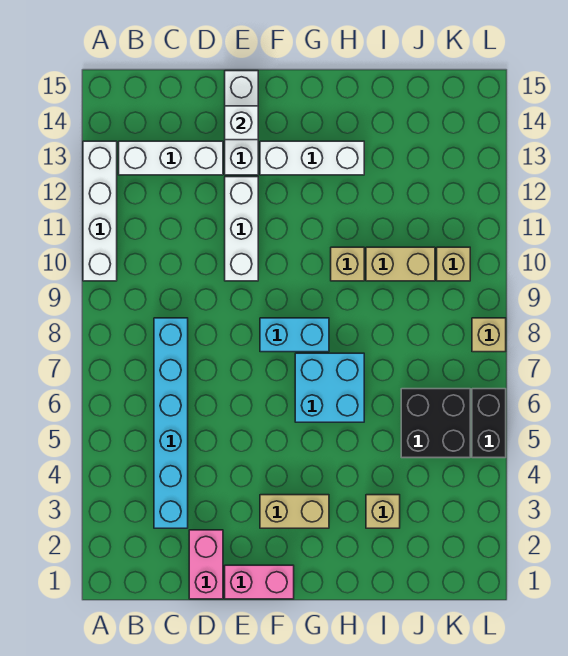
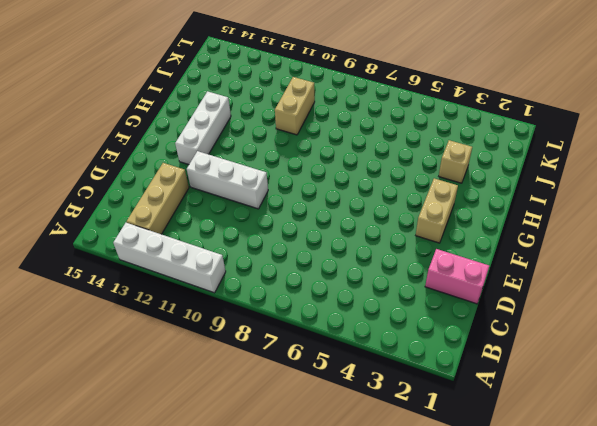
tan 1x3 brick [127,163,189,234] -> white 1x3 brick [119,141,223,175]
none -> cyan 1x6 brick [154,318,188,528]
none -> pink 1x2 brick [225,565,294,599]
none -> white 1x3 brick [225,71,258,175]

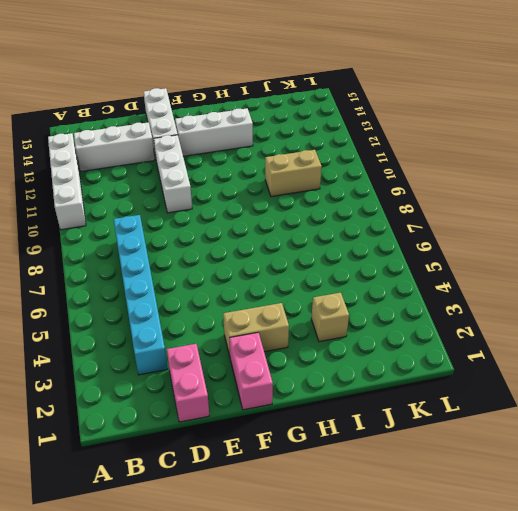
pink 1x2 brick [229,332,273,410] -> pink 1x2 brick turned to [225,565,294,599]
none -> cyan 1x2 brick [260,318,329,352]
none -> cyan 2x2 brick [295,353,364,422]
none -> tan 1x1 brick [331,247,364,281]

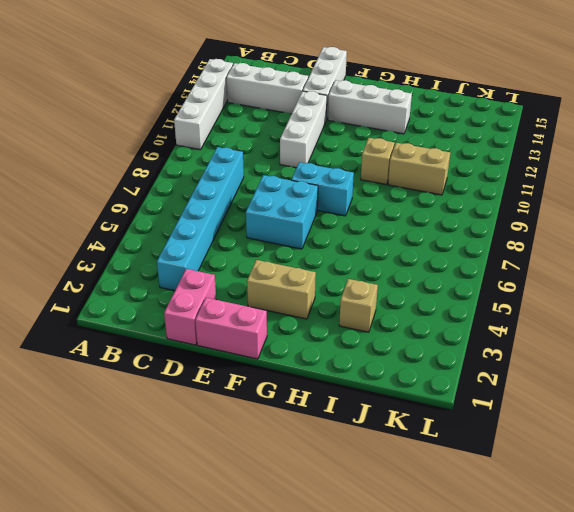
cyan 2x2 brick [246,175,318,249] -> cyan 2x2 brick moved to [295,353,364,422]
none -> black 2x2 brick [401,389,470,458]
none -> tan 1x1 brick [437,247,470,281]
none -> black 1x2 brick [472,389,506,458]

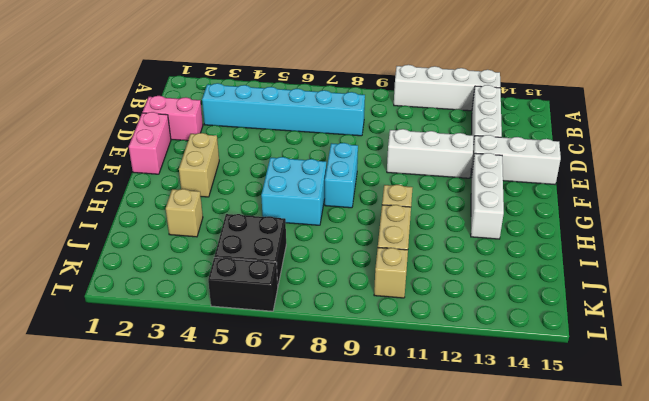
none -> tan 1x1 brick [472,318,506,352]
none -> white 1x1 brick [225,106,258,140]

